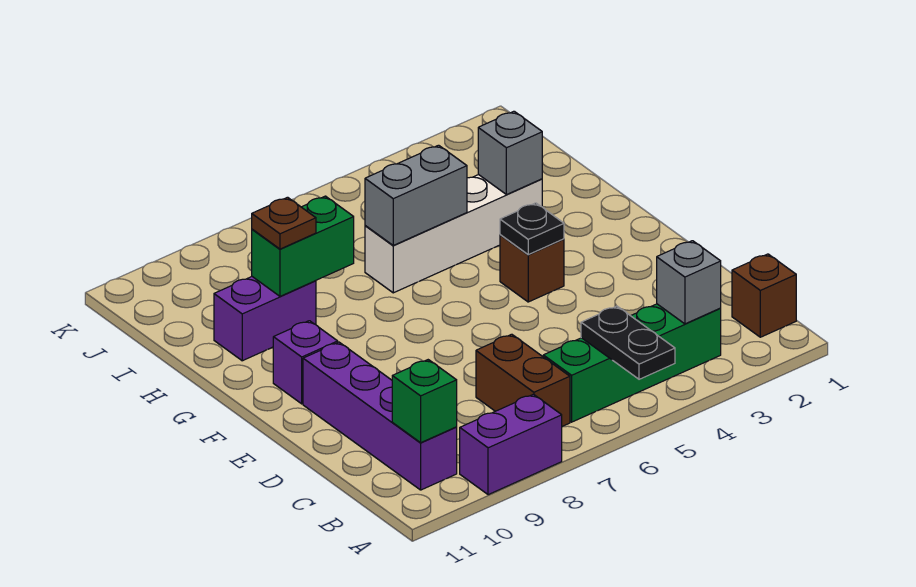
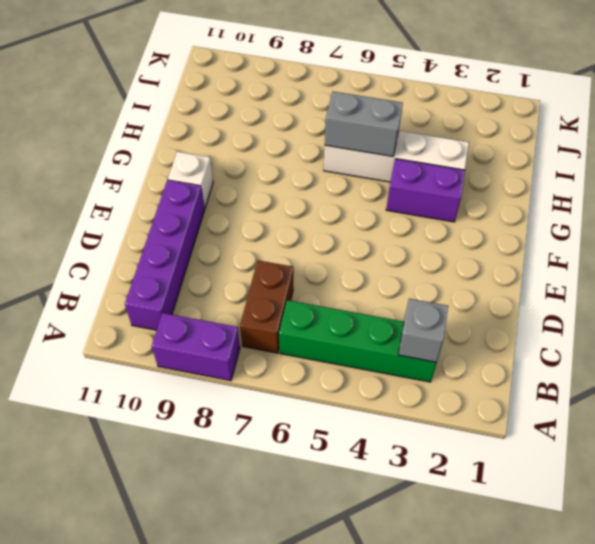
white 1x1 brick [168,152,213,209] -> purple 1x1 brick [273,321,338,404]
purple 1x2 brick [386,159,465,222] -> purple 1x2 brick moved to [214,277,316,361]
none -> brown 1x1 brick [732,254,796,337]
none -> brown 1x1 brick [500,235,564,302]
none -> black 1x2 plate [581,306,675,379]

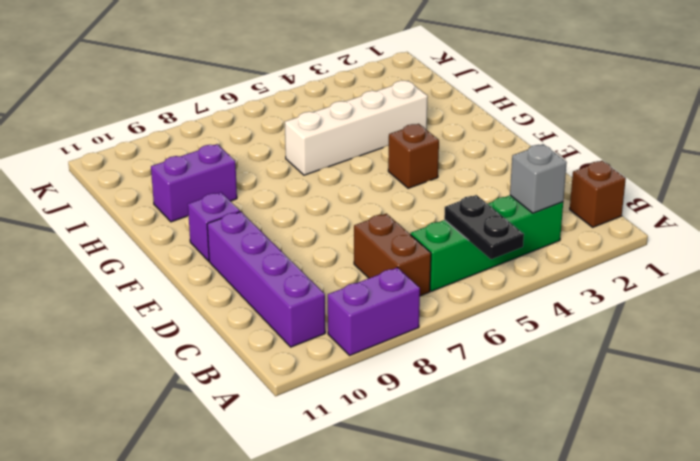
none -> green 1x1 brick [392,360,457,443]
none -> black 1x1 plate [500,203,564,255]
none -> grey 1x1 brick [478,111,542,195]

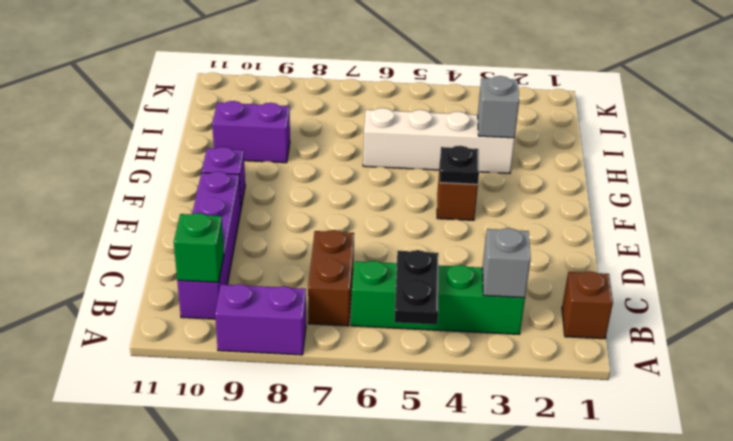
none -> grey 1x2 brick [365,145,467,245]
none -> green 1x2 brick [252,196,354,296]
none -> brown 1x1 plate [252,197,316,249]

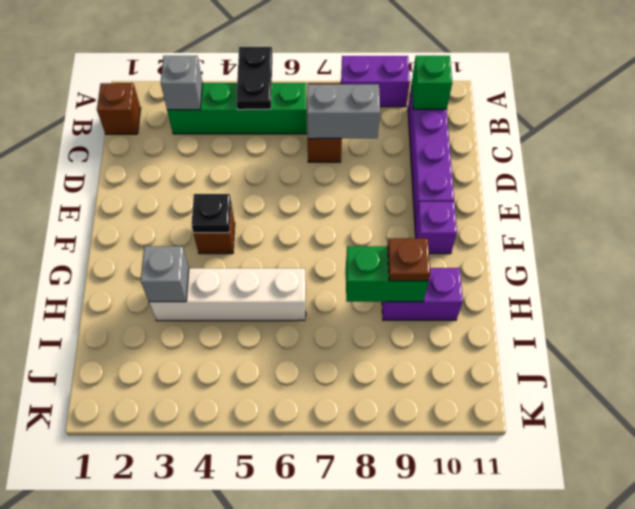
grey 1x2 brick [307,84,380,139] -> grey 1x2 brick moved to [365,145,467,245]

